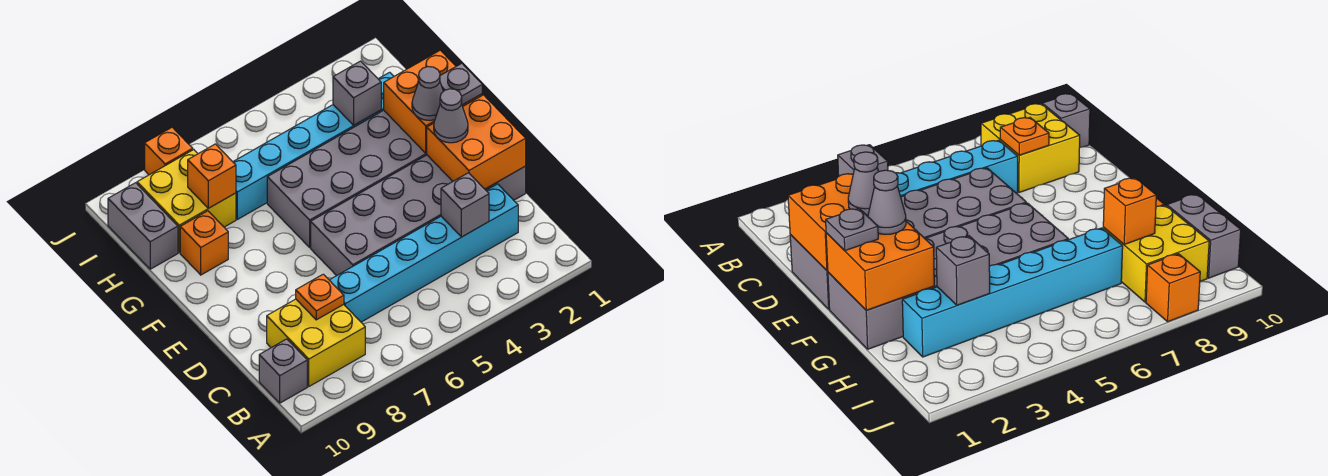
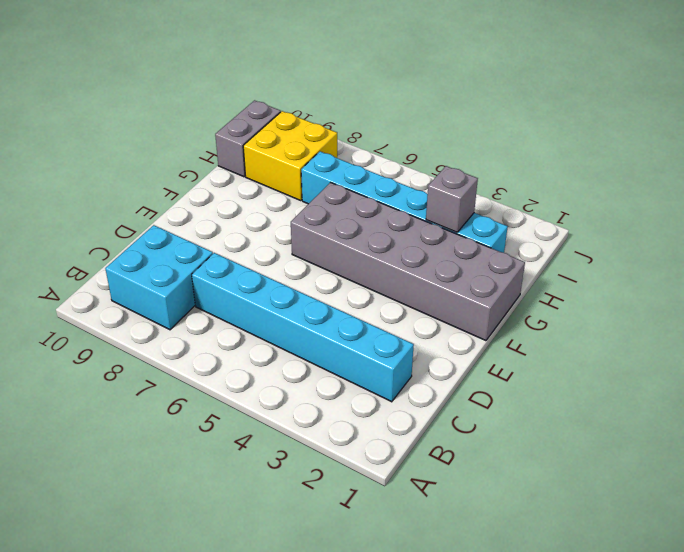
cyan 2x2 brick [105,225,213,330] -> yellow 2x2 brick [267,299,365,386]
none -> grey 1x1 brick [259,339,307,403]
none -> grey 2x6 brick [311,155,526,276]
none -> orange 1x1 brick [180,211,228,275]

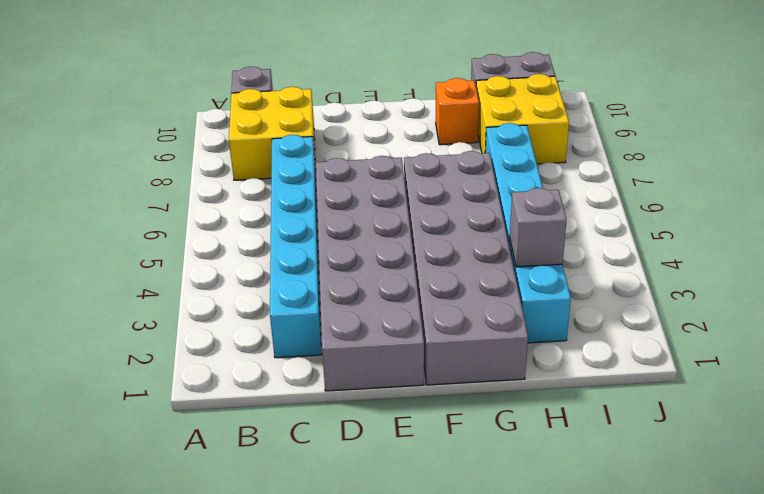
none -> orange 1x1 brick [145,127,193,175]
none -> grey 1x1 brick [441,173,489,237]
none -> orange 1x1 plate [296,274,344,320]

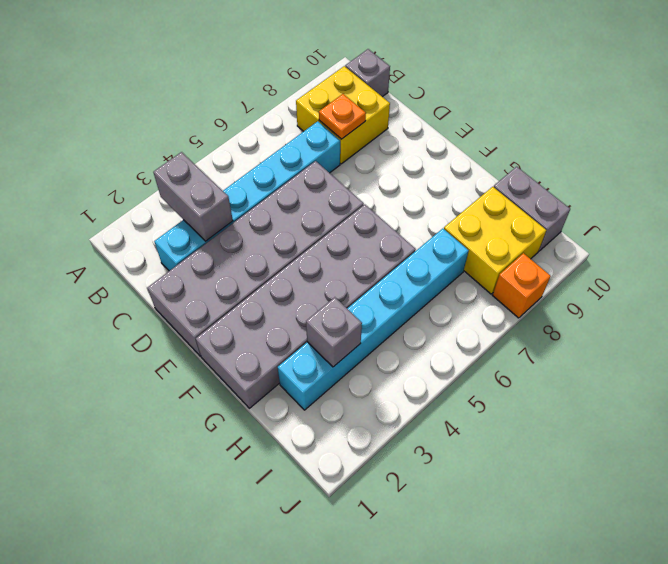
grey 1x2 brick [153,152,233,241] -> grey 1x1 brick [441,173,489,237]
none -> orange 1x1 brick [180,211,228,275]
none -> orange 2x2 brick [427,95,526,189]
none -> orange 2x2 brick [384,50,482,153]

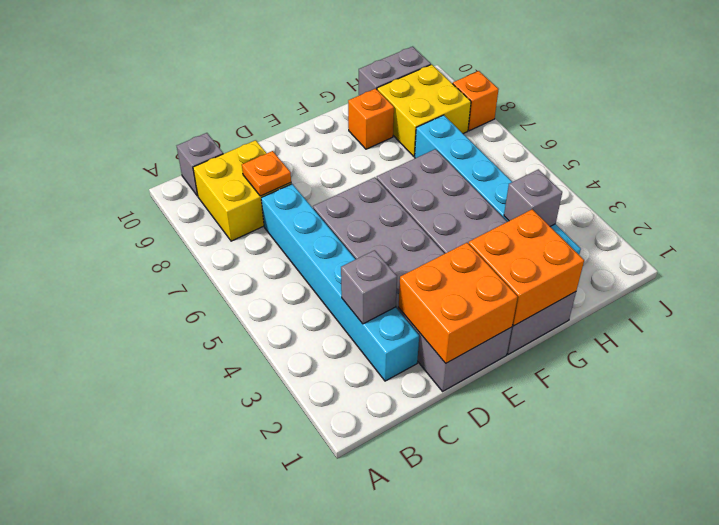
none -> orange 1x1 brick [188,144,236,208]
none -> grey 1x1 cone [434,89,468,143]
none -> grey 1x1 plate [440,63,482,105]

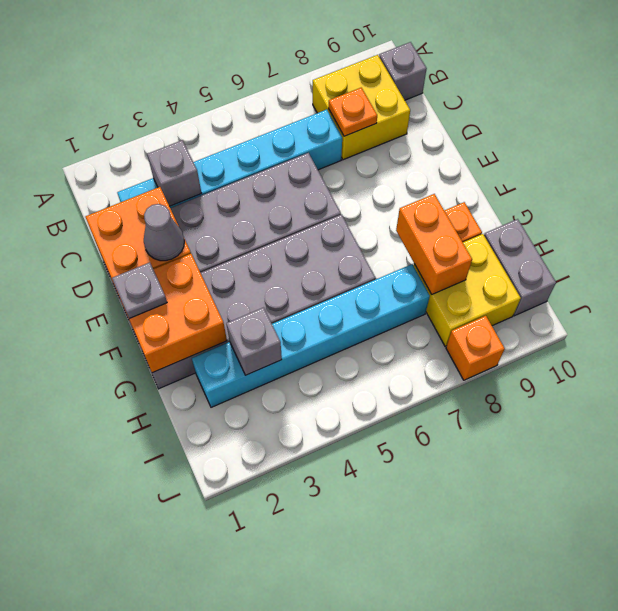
orange 1x2 brick [396,194,472,294] -> orange 1x1 brick [188,144,236,208]
none -> grey 1x1 cone [412,67,443,120]

